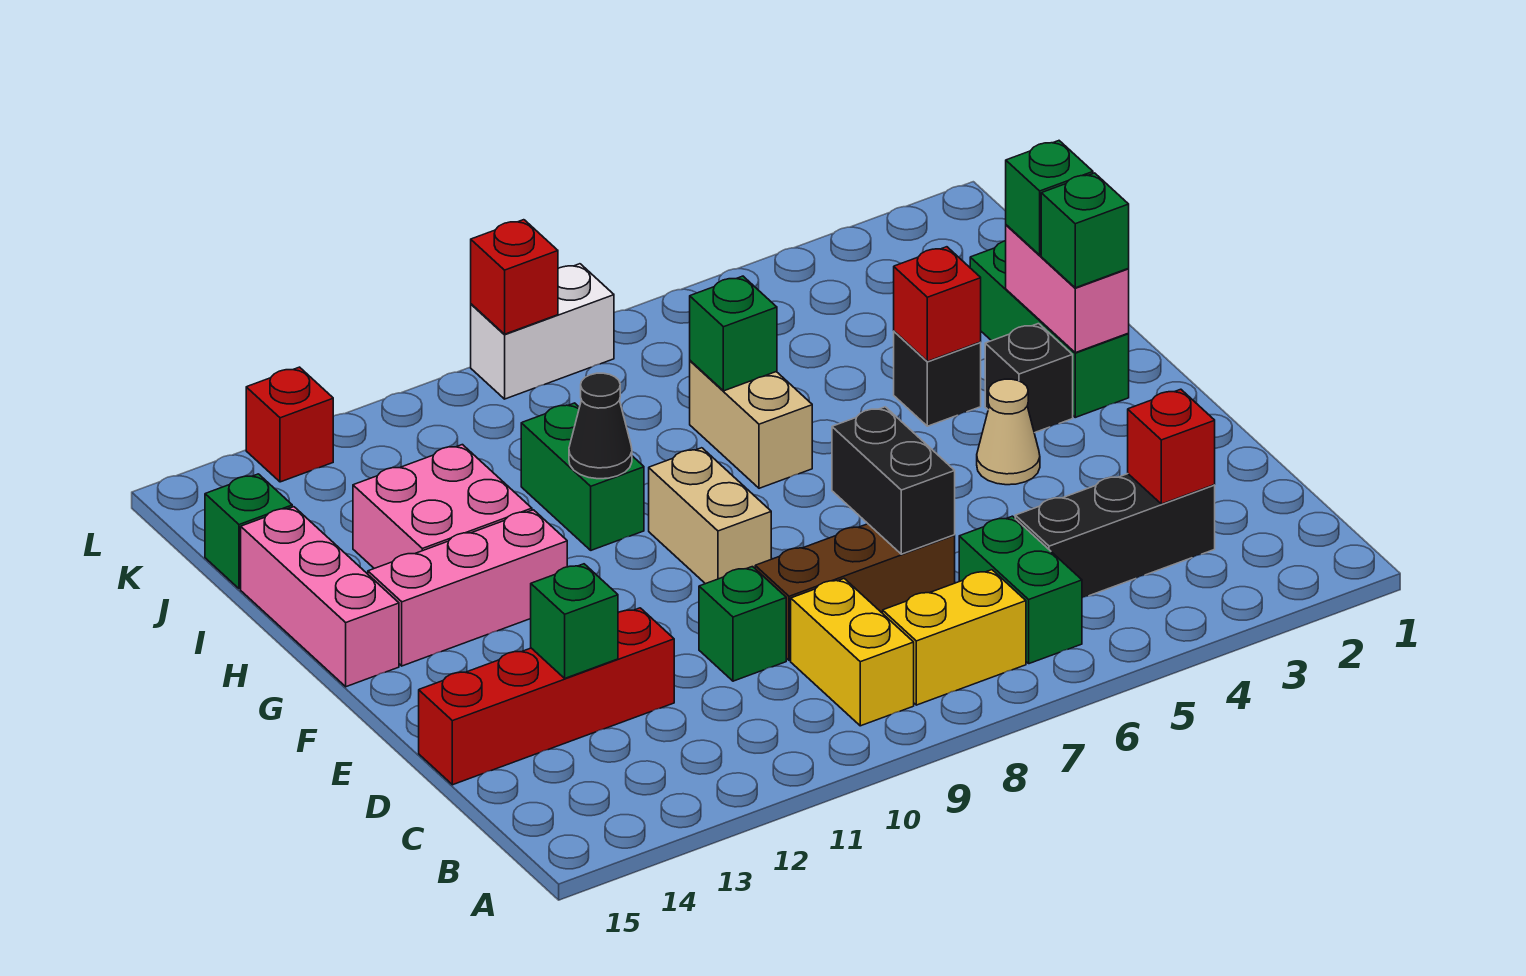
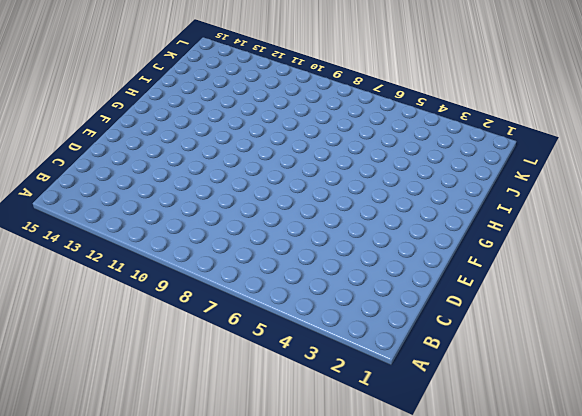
none -> green 1x2 brick [959,516,1082,664]
none -> yellow 1x2 brick [883,570,1026,705]
none -> yellow 1x2 brick [791,579,914,726]
none -> black 1x3 brick [1015,474,1215,598]

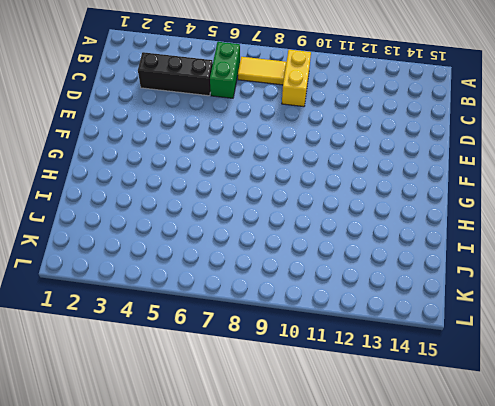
yellow 1x2 tile [238,57,286,85] -> yellow 1x2 brick [883,570,1026,705]
none -> brown 1x3 brick [755,524,955,661]
none -> green 1x1 brick [699,567,786,681]
none -> red 1x4 brick [419,608,674,785]
none -> tan 1x1 cone [977,379,1040,485]

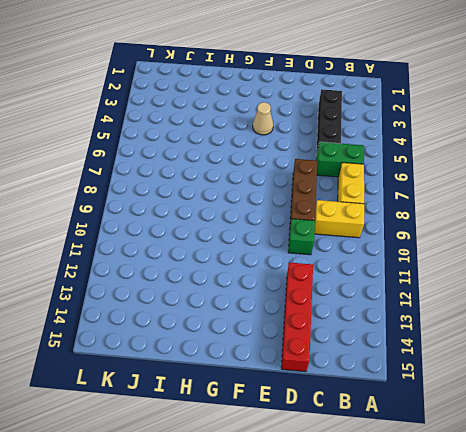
none -> tan 1x2 brick [649,448,771,584]
none -> green 1x3 brick [970,241,1129,417]
none -> black 1x1 brick [985,324,1073,433]
none -> pink 1x3 brick [368,510,567,666]

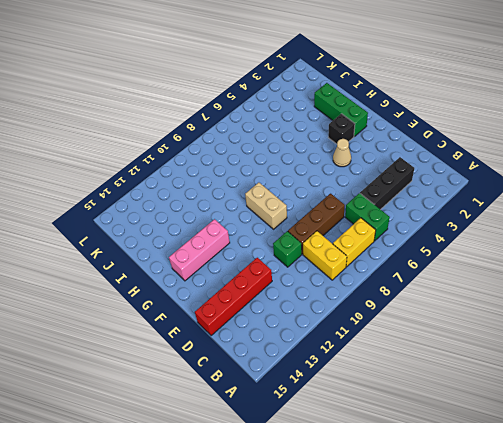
none -> pink 1x3 brick [241,507,399,687]
none -> black 1x1 brick [894,331,981,426]
none -> tan 1x2 brick [690,361,812,488]
none -> green 1x2 brick [521,403,644,550]

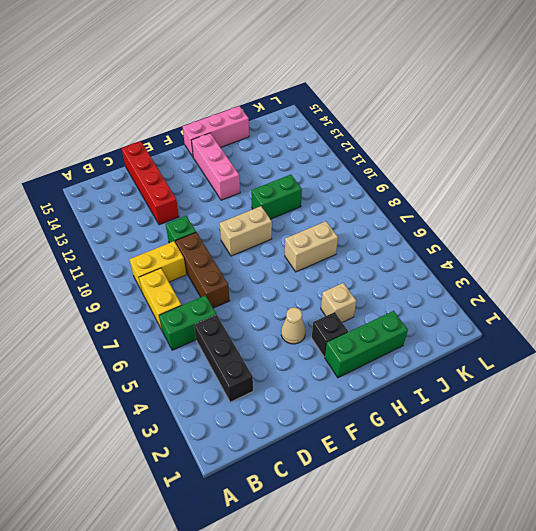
tan 1x1 brick [321,283,356,322] -> black 1x1 brick [894,331,981,426]
none -> pink 2x2 brick [353,445,532,568]
none -> green 1x1 brick [205,474,292,589]
none -> white 1x2 brick [471,264,614,399]
none -> red 1x1 brick [246,367,333,482]

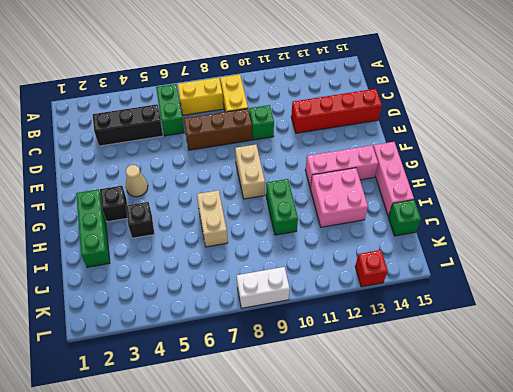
none -> red 1x1 brick [1128,389,1215,504]
none -> black 1x2 brick [832,407,955,554]
none -> green 1x1 brick [531,564,618,678]
none -> pink 1x2 brick [1006,225,1129,353]

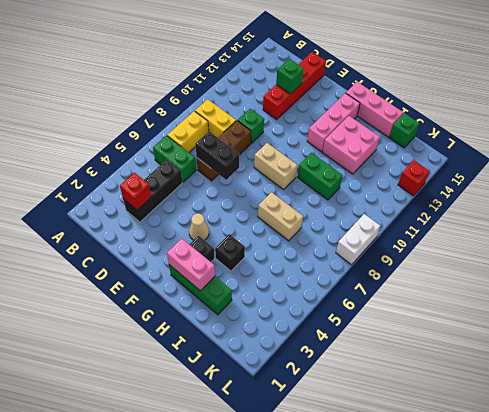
none -> red 1x1 brick [894,247,981,361]
none -> black 1x1 cone [569,373,632,479]
none -> green 1x1 brick [690,276,777,391]
none -> red 1x1 brick [471,220,558,334]

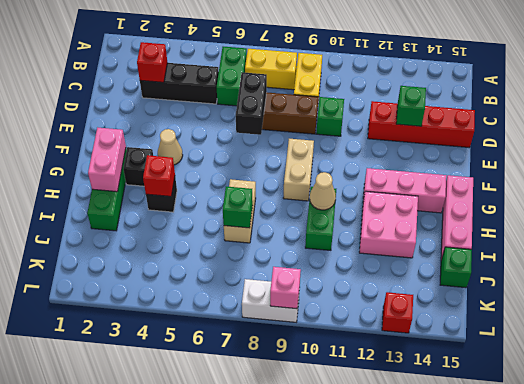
tan 1x1 cone [310,172,336,210] -> black 1x1 cone [569,373,632,479]
pink 1x1 brick [270,267,301,309] -> red 1x1 brick [471,220,558,334]
none -> green 1x1 brick [1041,173,1129,288]
none -> green 1x1 brick [1006,141,1093,255]

